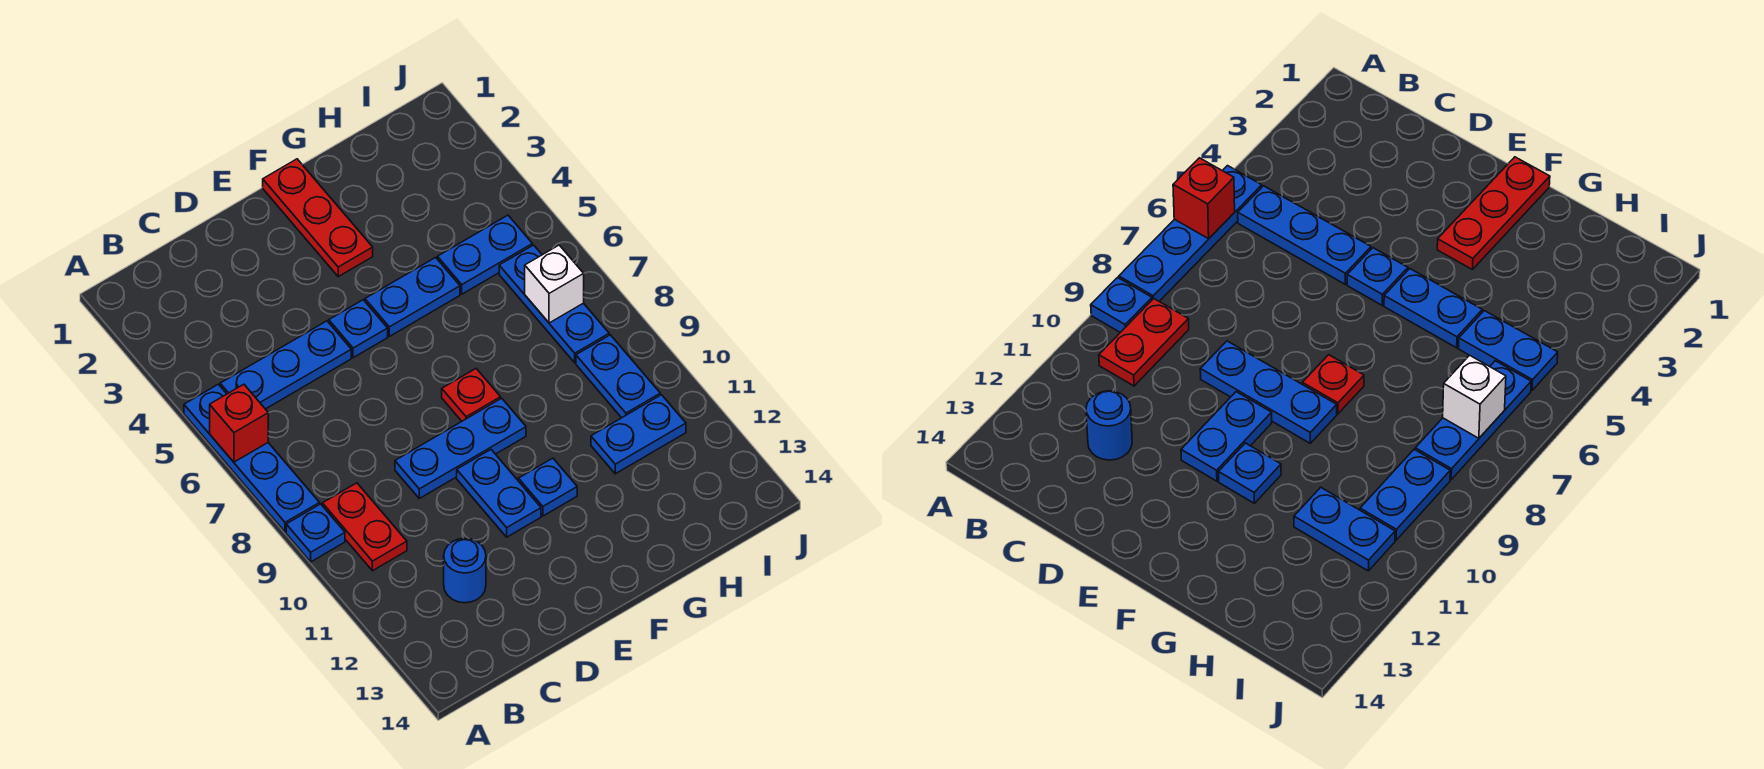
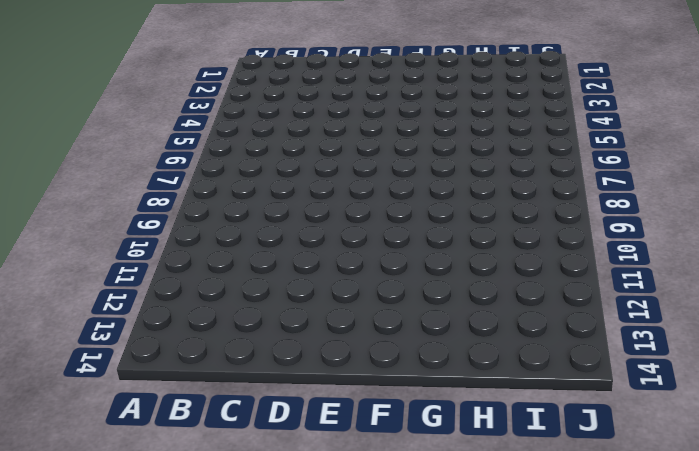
none -> blue 1x4 plate [184,384,320,532]
none -> blue 1x1 plate [286,504,345,562]
none -> blue 1x3 plate [220,321,351,409]

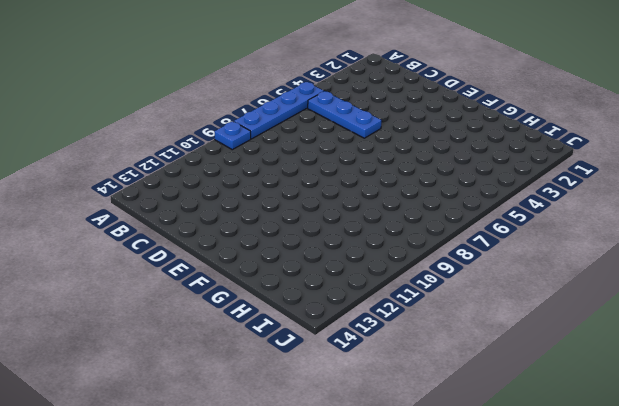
none -> red 1x2 plate [322,483,407,571]
none -> blue 1x1 round brick [444,538,486,603]
none -> blue 1x3 plate [395,398,526,498]

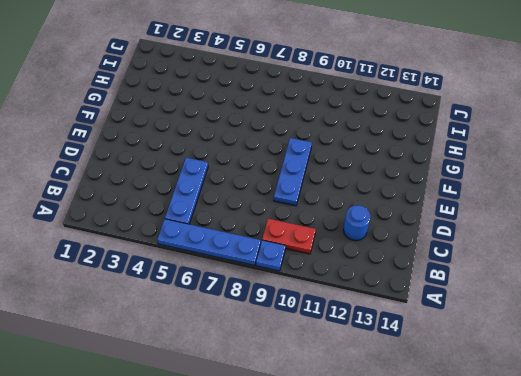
none -> blue 1x1 plate [329,300,388,358]
none -> blue 1x2 plate [457,450,541,537]
none -> red 1x3 plate [263,159,373,277]

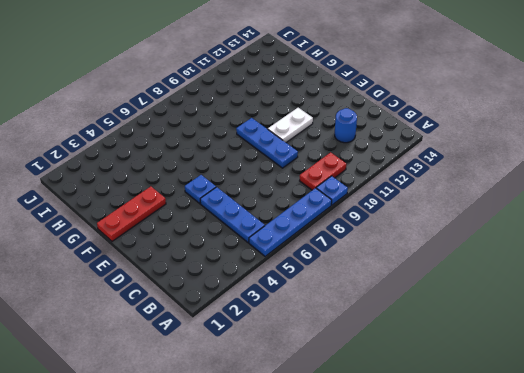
white 1x2 plate [268,108,313,142] -> blue 1x2 plate [457,450,541,537]
none -> blue 1x2 plate [365,257,460,336]
none -> red 1x1 plate [442,369,501,421]
none -> blue 1x1 plate [518,458,577,516]

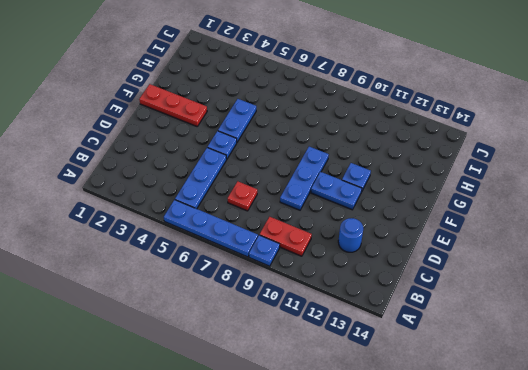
red 1x1 plate [228,181,257,211] -> red 1x1 plate moved to [442,369,501,421]
none -> blue 1x2 plate [437,215,532,294]
none -> blue 1x2 plate [591,395,686,474]
none -> blue 1x3 plate [499,245,609,363]

